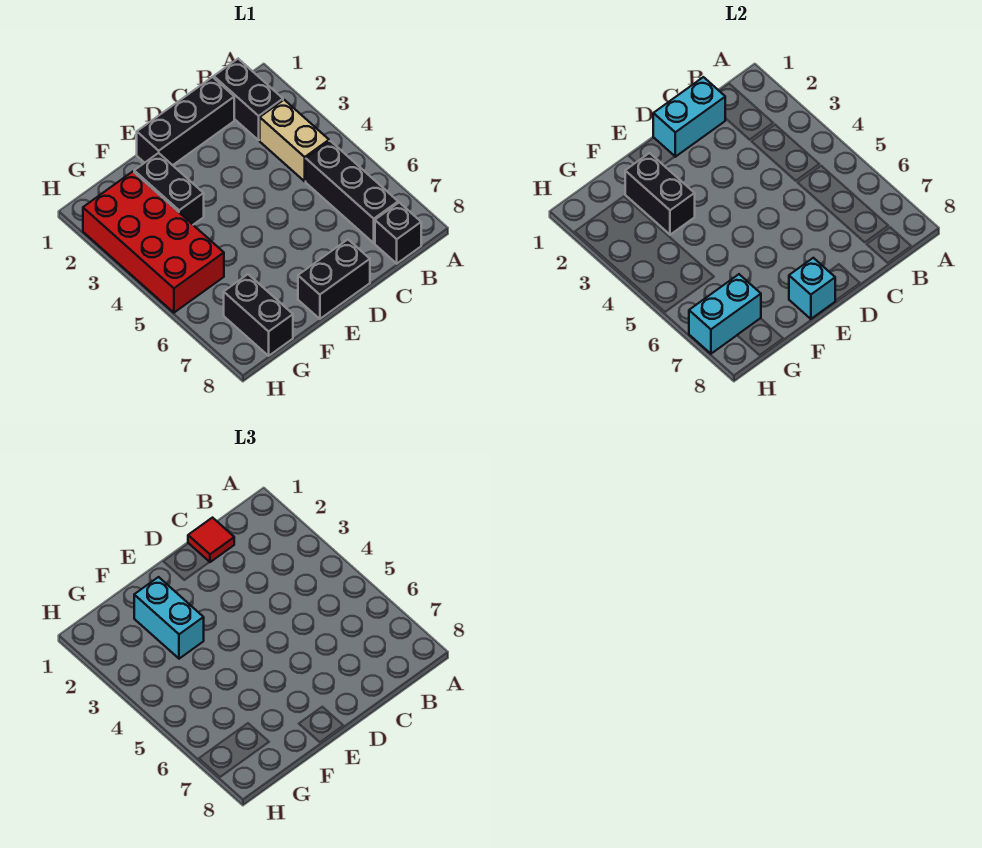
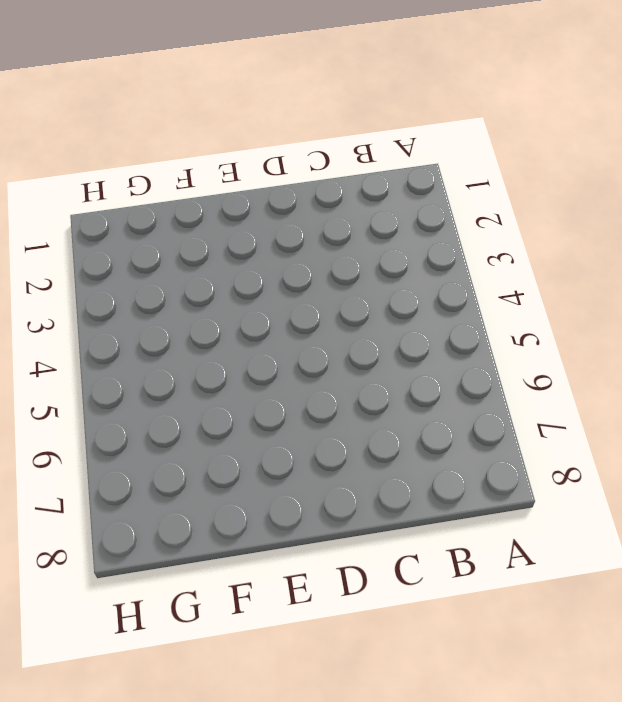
none -> black 1x2 brick [214,59,283,140]
none -> tan 1x2 brick [260,100,329,181]
none -> black 1x3 brick [306,141,398,243]

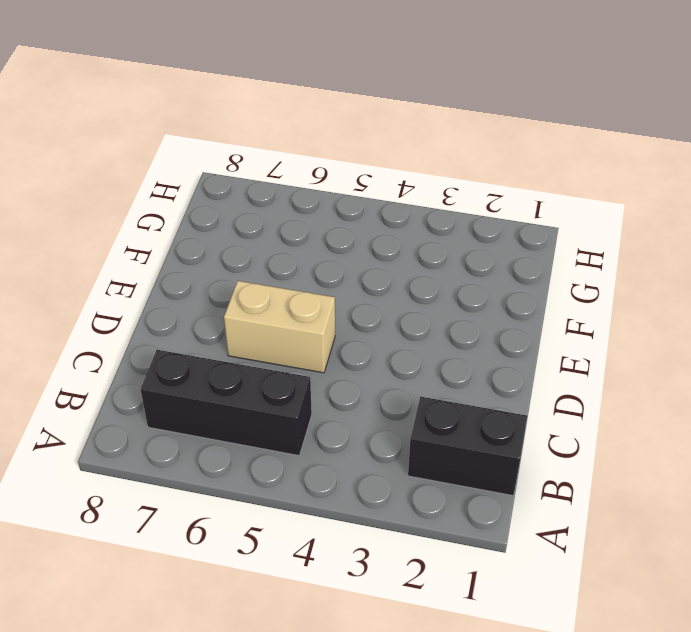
tan 1x2 brick [224,281,335,373] -> tan 1x2 brick moved to [260,100,329,181]
none -> black 1x1 brick [375,203,421,264]
none -> black 1x3 brick [137,77,234,165]
none -> black 1x2 brick [298,240,370,319]

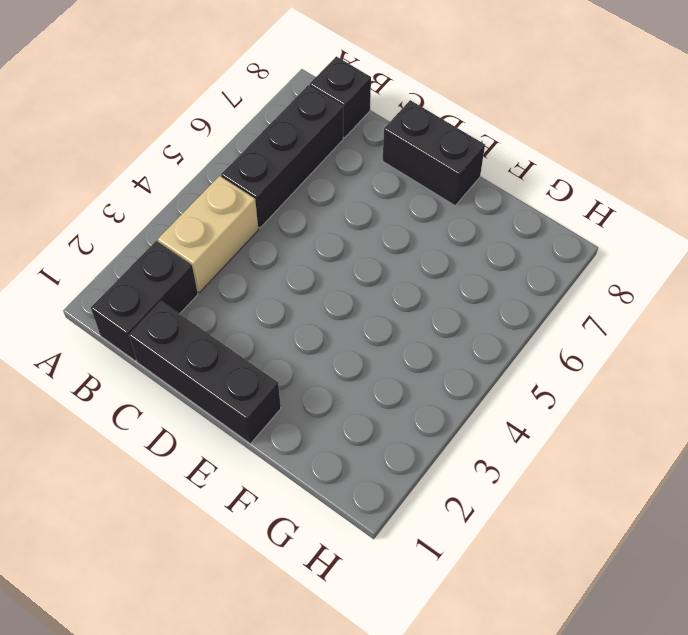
none -> black 1x2 brick [134,153,204,225]
none -> red 2x4 brick [83,172,224,313]
none -> black 1x2 brick [224,274,293,356]

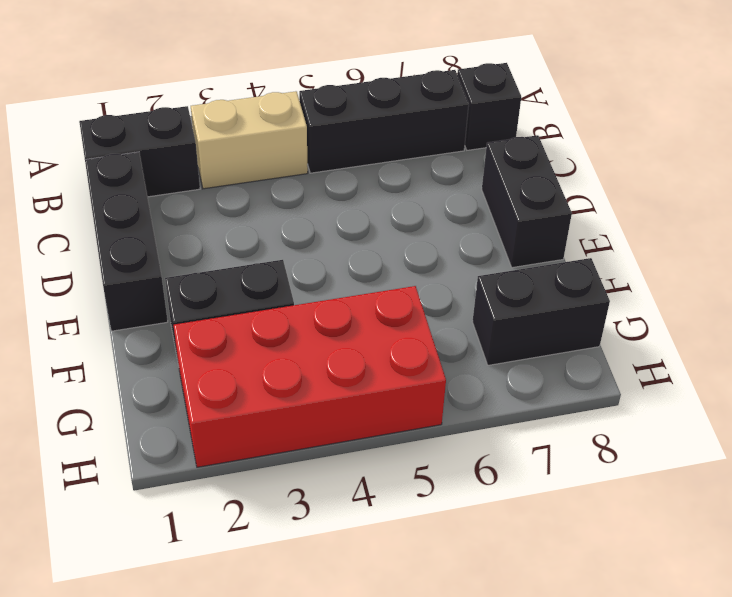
none -> cyan 1x2 brick [653,77,725,157]
none -> cyan 1x1 brick [789,258,835,319]
none -> black 1x2 brick [625,153,695,235]

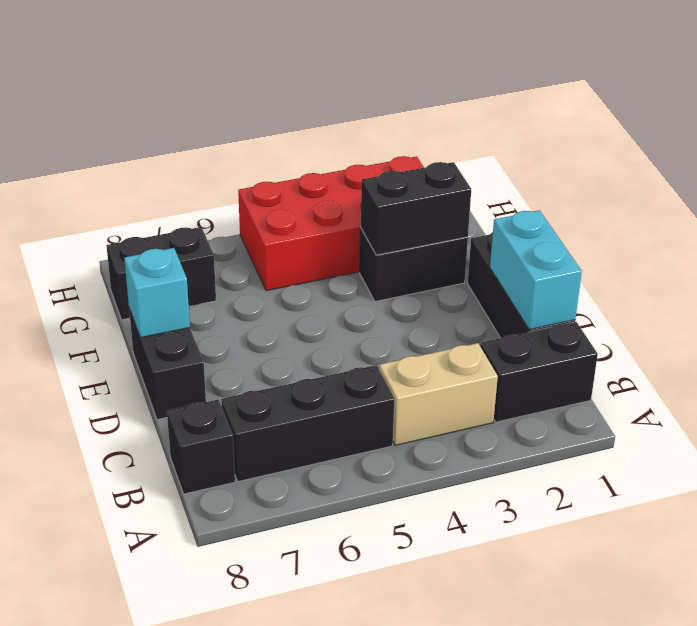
none -> cyan 1x2 brick [689,274,761,354]
none -> red 1x1 tile [188,518,234,562]
none -> cyan 1x2 brick [134,577,204,659]

